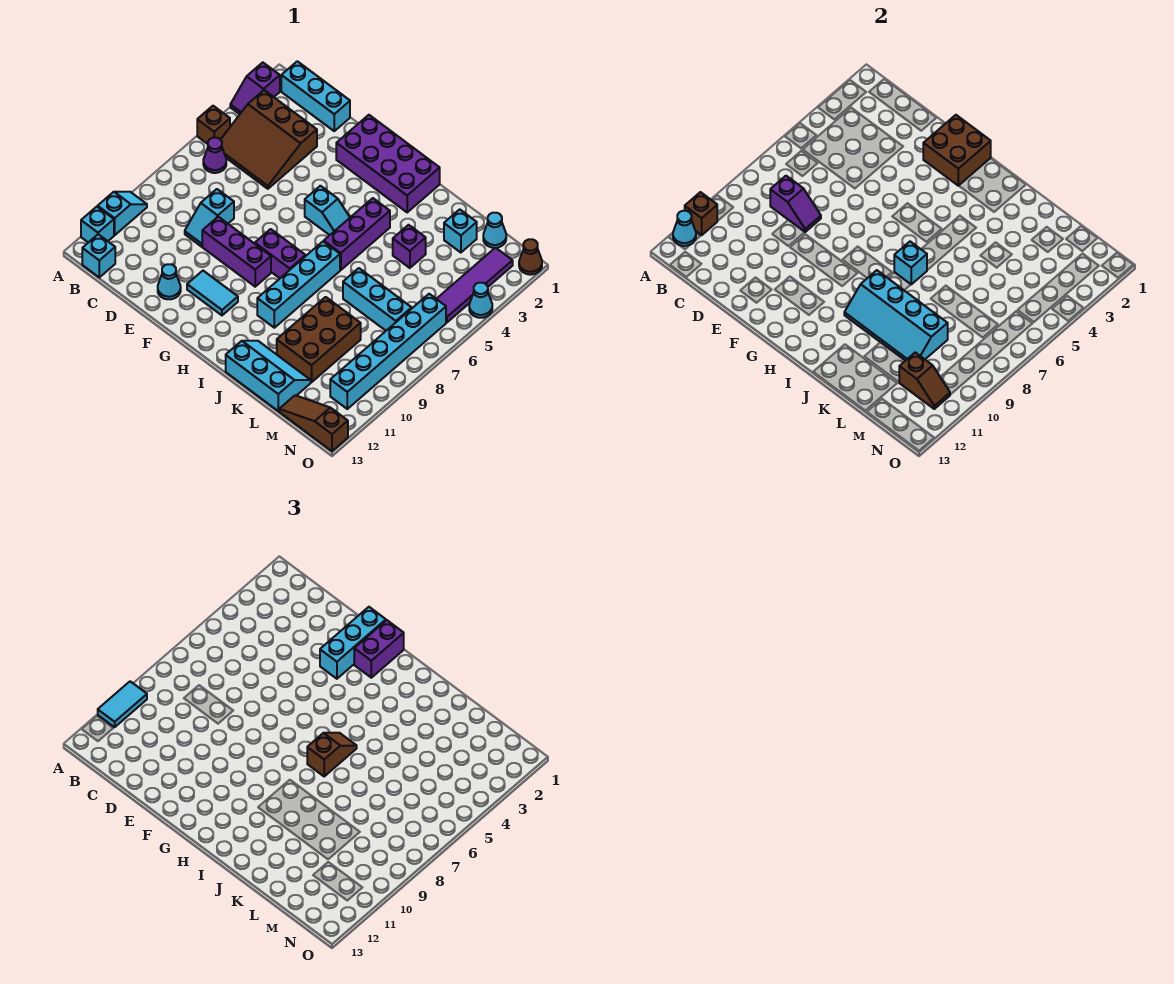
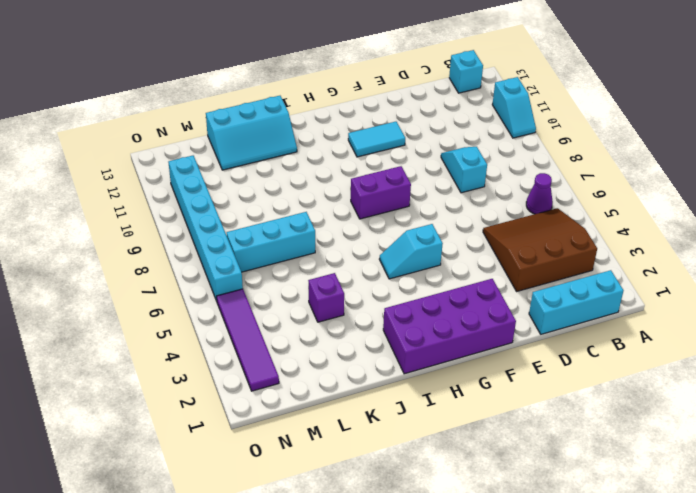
none -> purple 1x2 slope [230,62,280,114]
none -> brown 1x1 brick [197,106,230,144]
none -> cyan 1x1 brick [81,207,114,242]
none -> purple 1x3 brick [202,217,271,287]

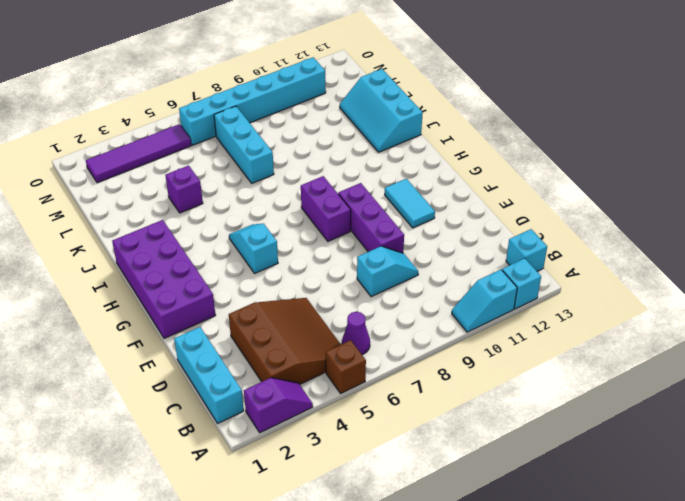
none -> cyan 1x1 cone [158,264,181,299]
none -> purple 1x3 brick [324,198,390,270]
none -> cyan 1x4 brick [257,241,340,328]
none -> brown 2x3 brick [277,297,361,382]

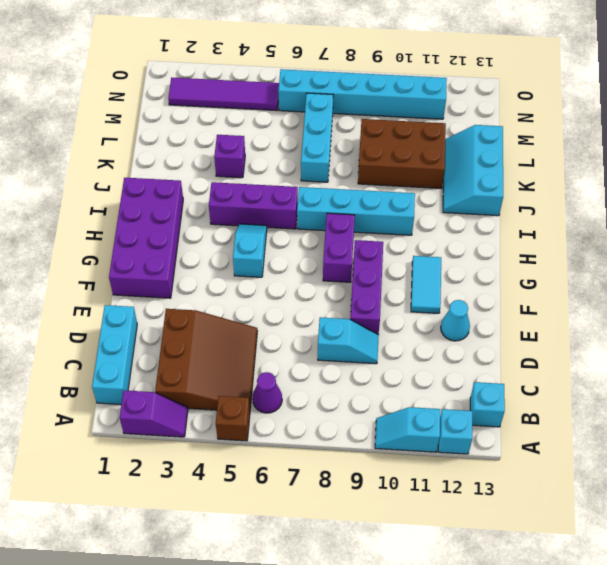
none -> cyan 1x1 brick [444,209,477,253]
none -> cyan 1x1 cone [483,213,506,248]
none -> brown 1x3 slope [279,395,348,451]
none -> brown 1x1 cone [519,239,542,275]

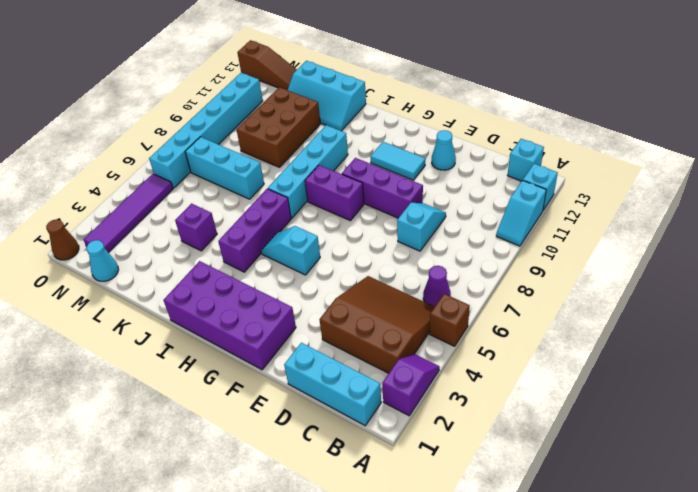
none -> cyan 1x1 brick [444,209,477,253]
none -> cyan 1x1 cone [469,283,492,318]
none -> brown 1x1 brick [685,192,717,235]
none -> cyan 1x1 cone [673,211,696,246]

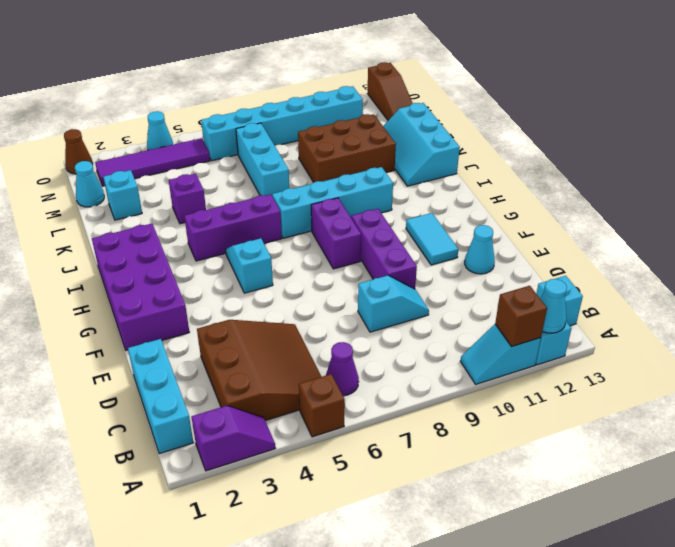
none -> purple 1x2 slope [770,176,821,232]
none -> brown 2x2 brick [923,115,991,186]
none -> cyan 1x1 brick [894,242,927,284]
none -> cyan 2x4 slope [844,270,948,361]

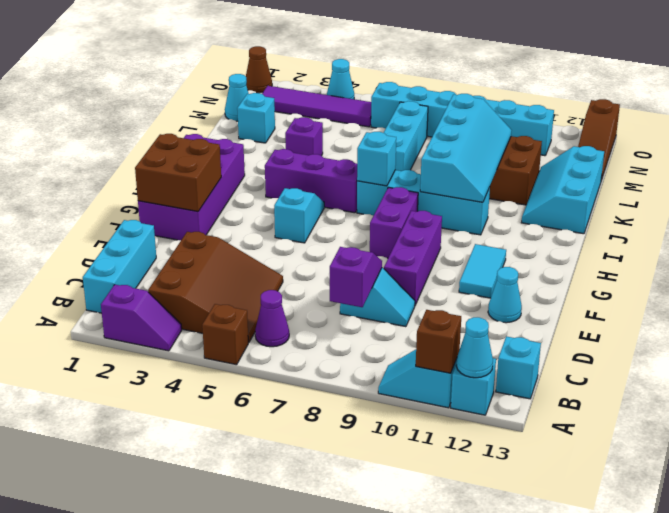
none -> brown 1x2 slope [899,352,950,409]
none -> cyan 1x2 tile [98,681,147,727]
none -> cyan 1x3 brick [320,607,386,679]
none -> purple 1x2 brick [354,620,404,678]

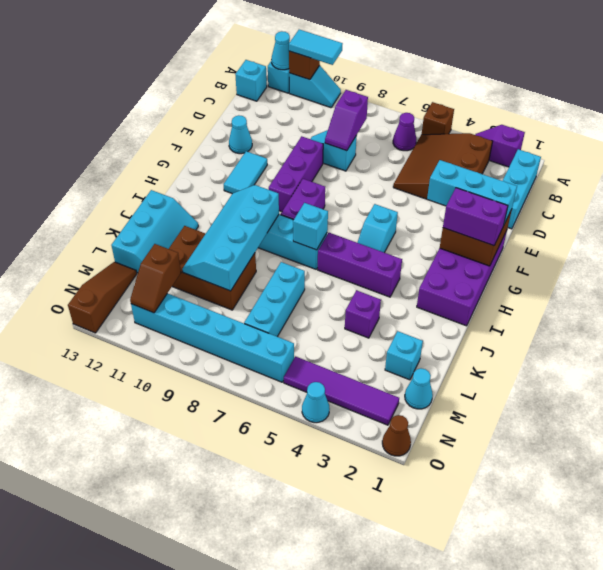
none -> brown 1x2 slope [307,733,357,776]

